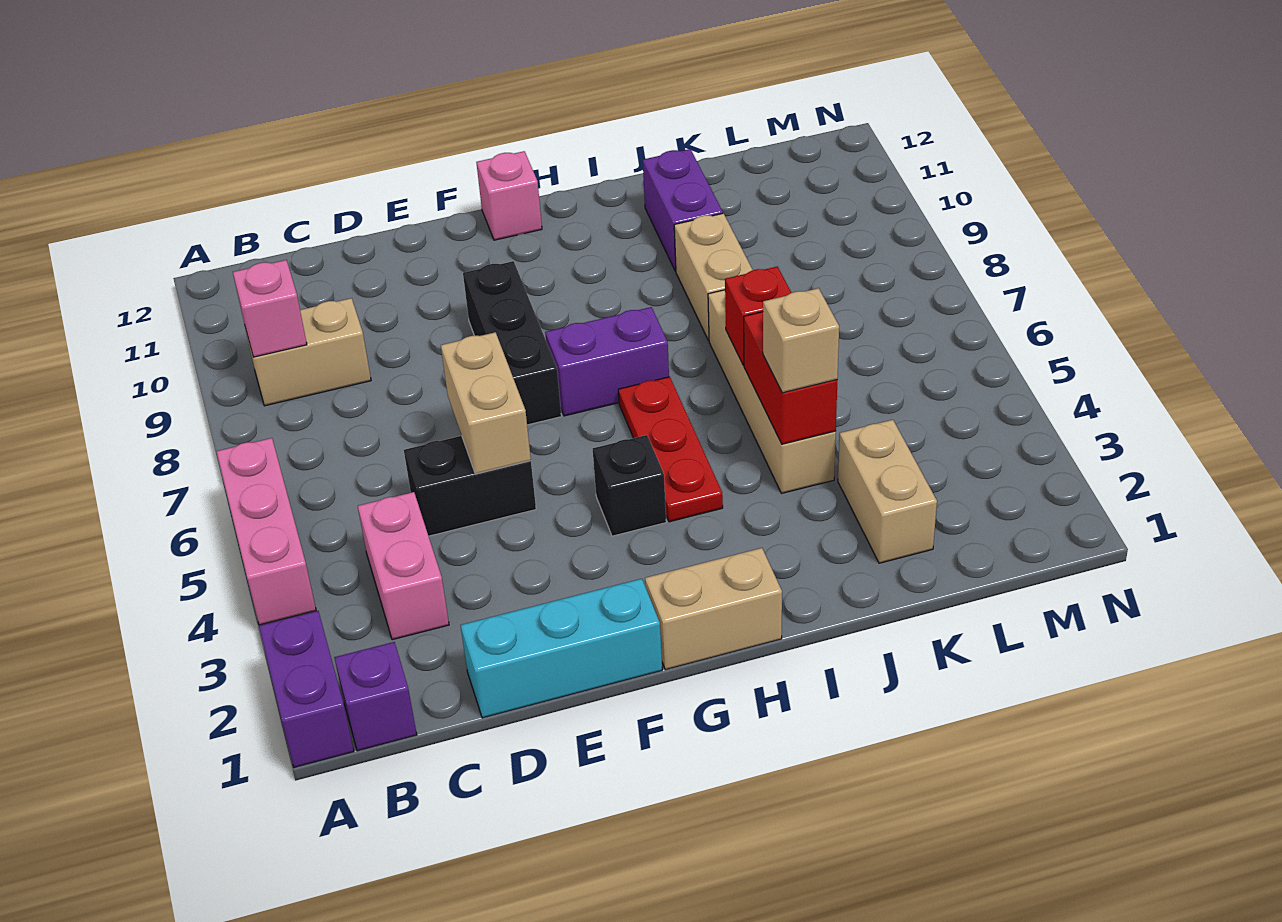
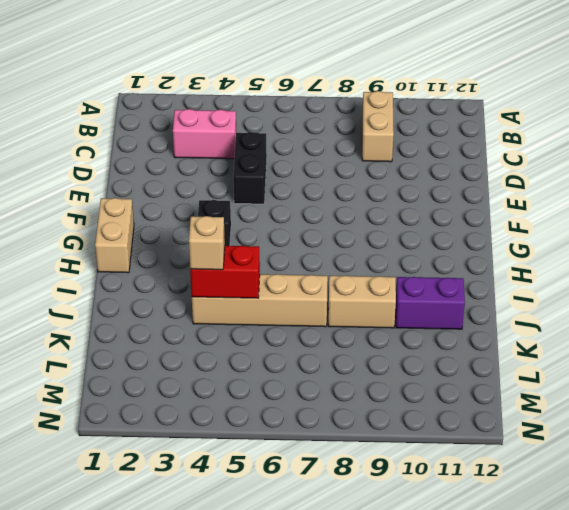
none -> purple 1x2 brick [259,611,354,767]
none -> pink 1x3 brick [216,438,316,625]
none -> purple 1x1 brick [334,642,417,751]

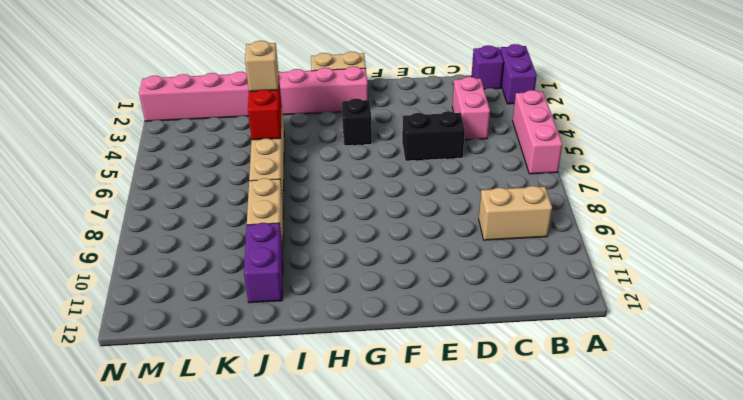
pink 1x8 brick [139,66,368,121] -> tan 1x2 brick [838,420,937,563]
none -> cyan 1x3 brick [460,579,662,718]
none -> black 1x3 brick [463,261,561,425]
none -> purple 1x2 brick [545,307,669,416]

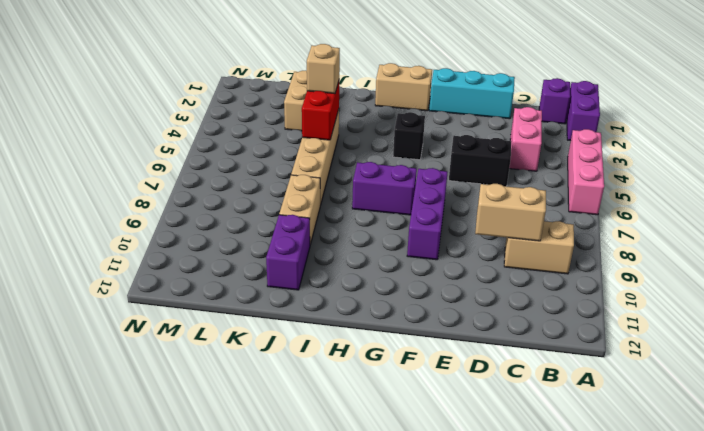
tan 1x2 brick [475,184,546,241] -> tan 1x2 brick turned to [441,332,531,474]
purple 1x3 brick [407,168,447,260] -> black 1x3 brick [463,261,561,425]
none -> pink 1x1 brick [476,151,542,240]
none -> red 1x3 plate [618,377,723,522]
none -> pink 1x1 brick [233,260,307,357]

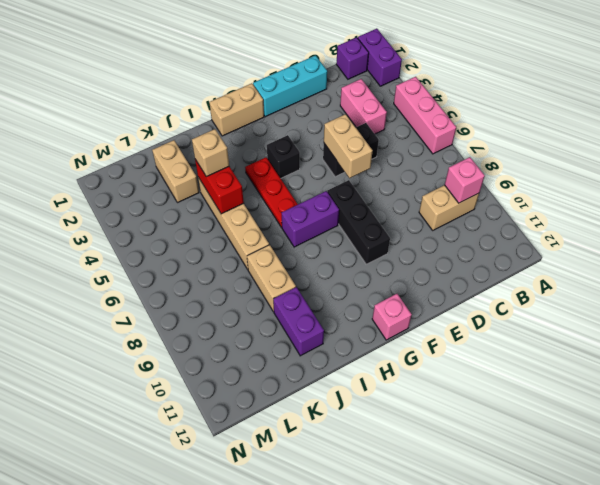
none -> red 1x1 brick [725,266,791,365]

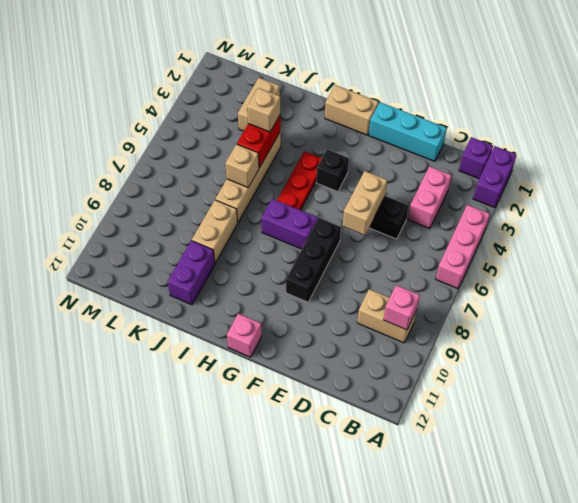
tan 1x1 brick [225,144,259,187] -> red 1x1 brick [725,266,791,365]

